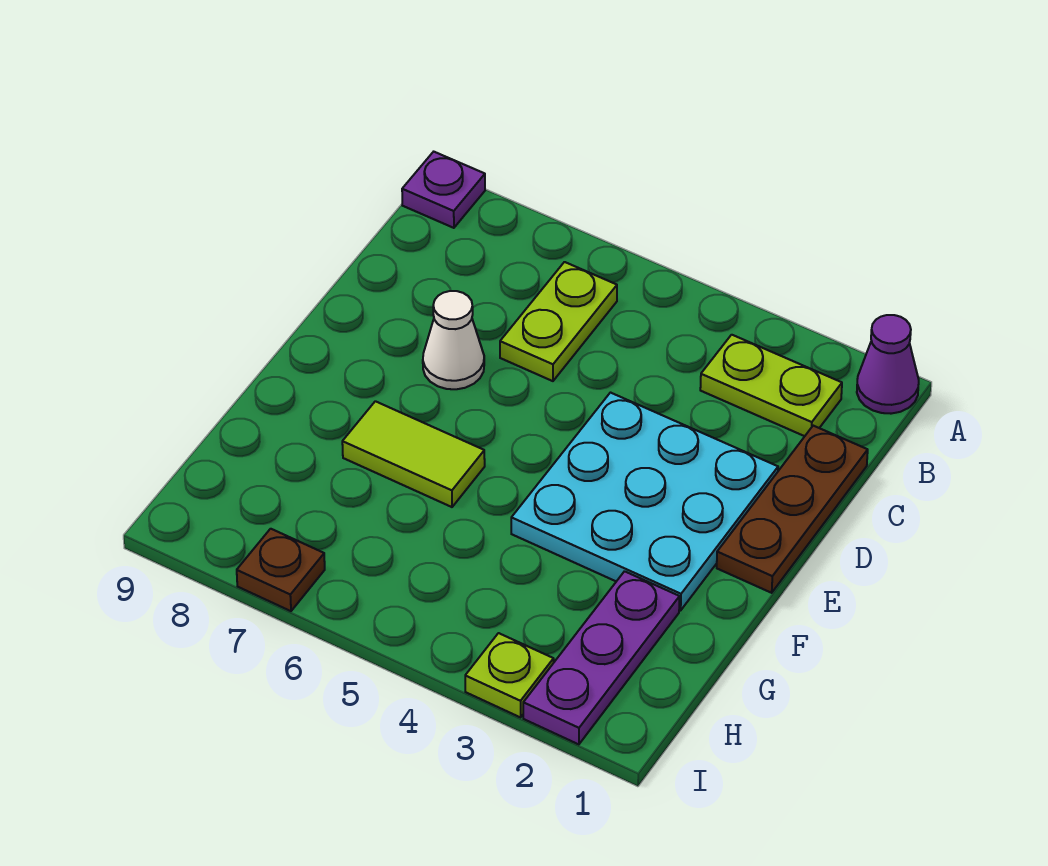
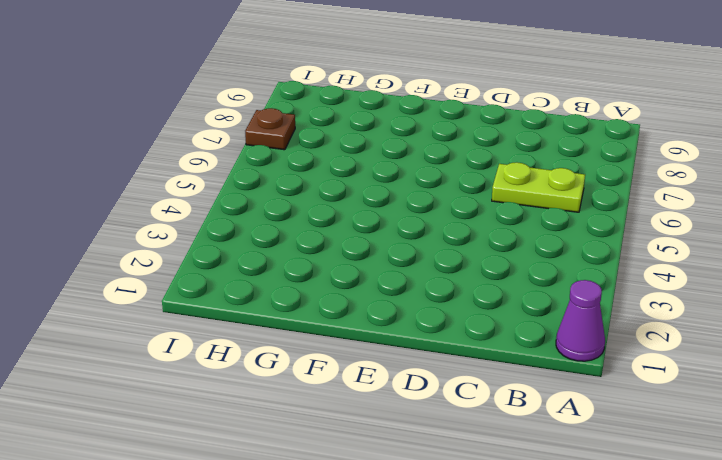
none -> purple 1x1 plate [402,152,485,228]
none -> lime 1x2 plate [700,335,842,436]

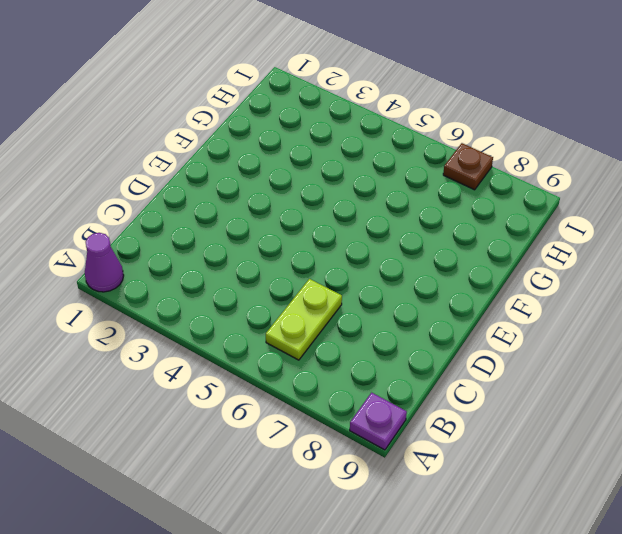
none -> lime 1x2 plate [700,335,842,436]
none -> brown 1x3 plate [717,426,868,593]

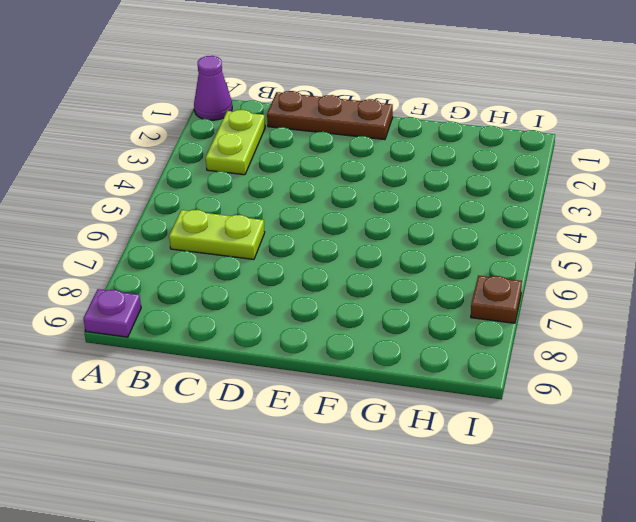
none -> cyan 3x3 plate [511,393,778,610]
none -> white 1x1 cone [423,291,484,389]

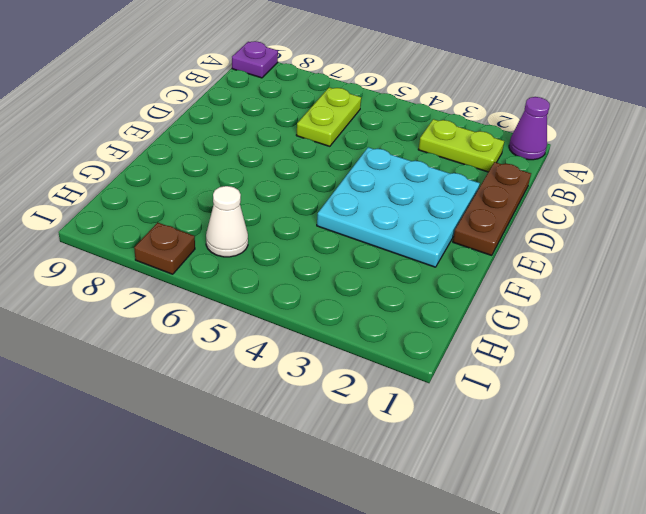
white 1x1 cone [206,186,248,257] -> white 1x1 cone moved to [423,291,484,389]
none -> lime 1x2 tile [342,401,485,507]
none -> purple 1x3 plate [523,571,680,744]

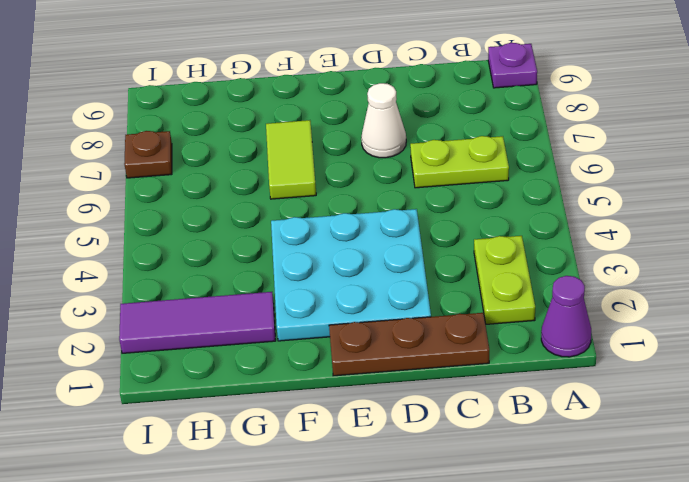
purple 1x3 tile [119,292,276,353] -> purple 1x3 plate [523,571,680,744]
none -> lime 1x1 plate [465,633,554,717]

